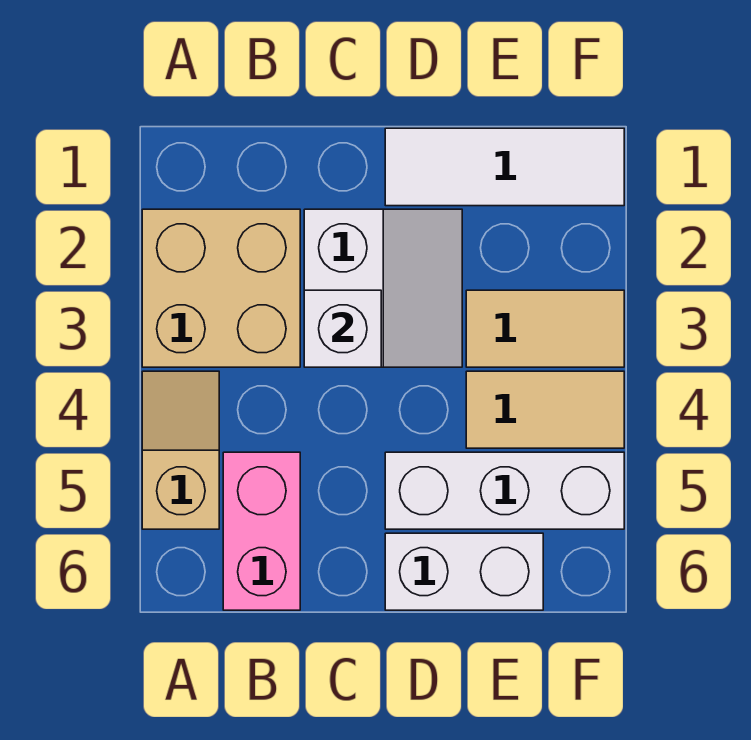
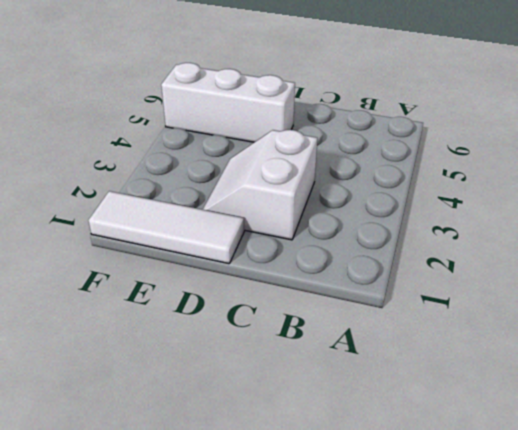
none -> tan 2x2 brick [142,209,300,367]
none -> tan 1x2 slope [142,371,219,529]

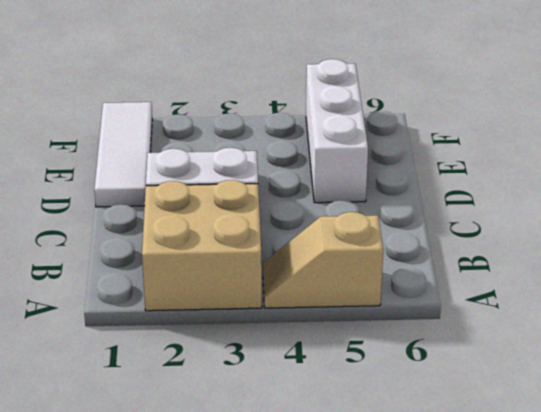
none -> pink 1x2 brick [223,452,300,610]
none -> white 1x2 brick [385,533,543,610]

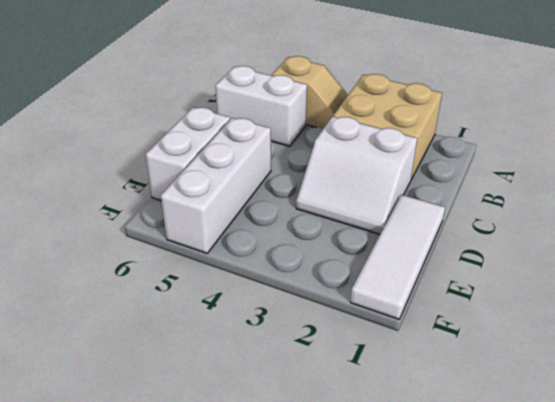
white 1x2 brick [215,66,307,146] -> pink 1x2 brick [223,452,300,610]
none -> tan 1x2 tile [466,290,624,367]
none -> tan 1x2 tile [466,371,624,448]

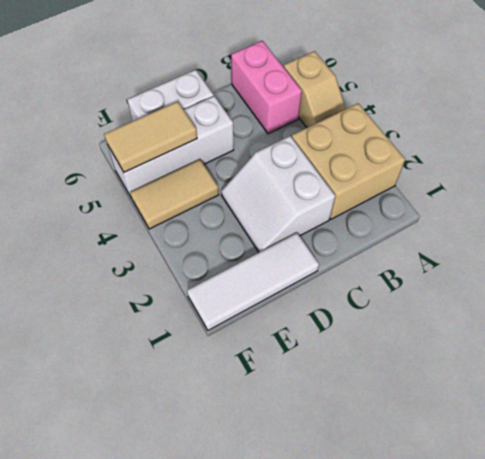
tan 1x2 tile [104,101,197,172] -> tan 1x2 tile moved to [466,290,624,367]
none -> white 1x1 brick [304,290,381,367]

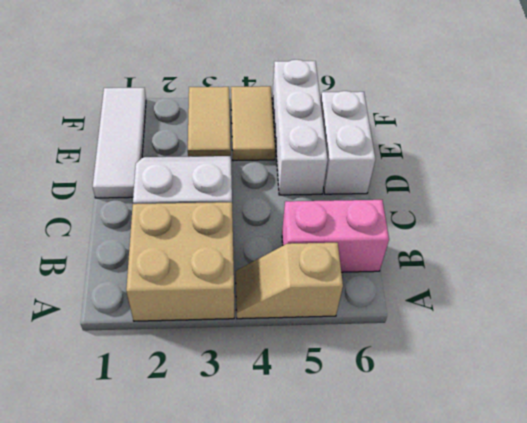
none -> white 1x1 brick [304,290,381,367]

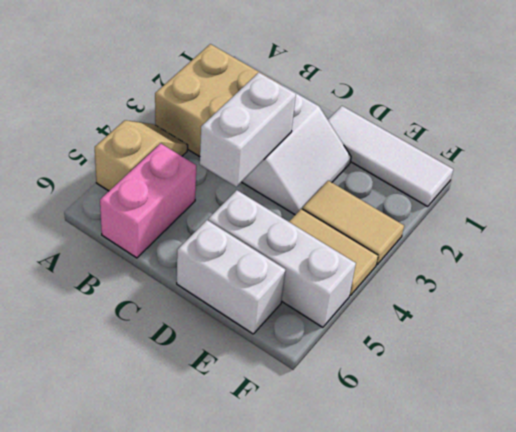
white 1x2 brick [200,73,296,187] -> white 1x1 brick [304,290,381,367]

